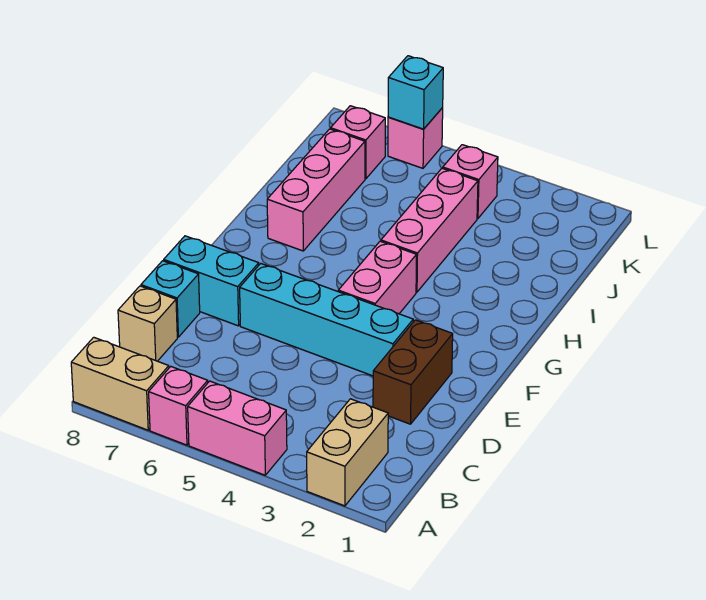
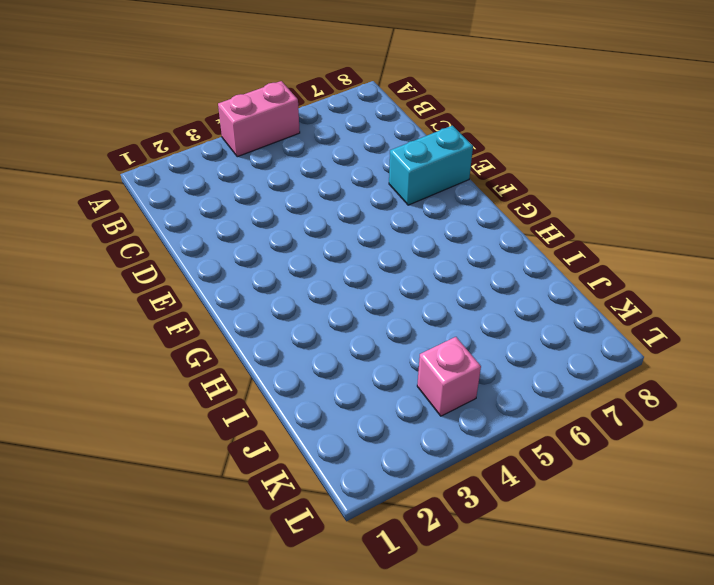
none -> tan 1x2 brick [307,399,388,506]
none -> pink 1x1 brick [149,367,208,445]
none -> tan 1x2 brick [71,337,169,430]

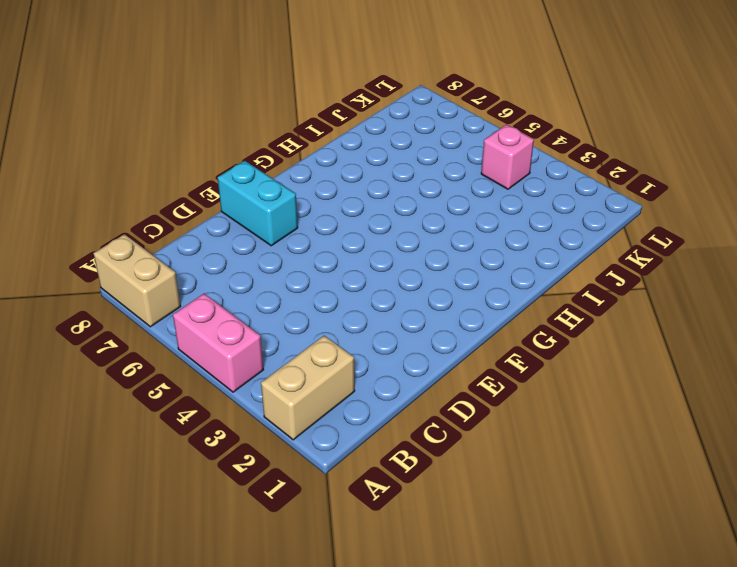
none -> pink 1x1 brick [149,367,208,445]
none -> tan 1x1 brick [118,286,177,361]
none -> brown 1x2 brick [373,320,453,424]

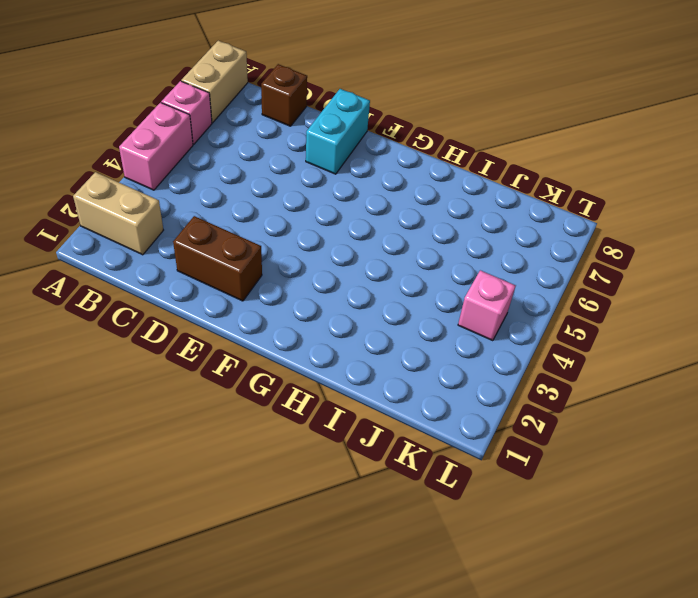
brown 1x1 brick [261,64,307,126] -> tan 1x1 brick [118,286,177,361]
none -> cyan 1x1 brick [141,261,200,337]
none -> cyan 1x4 brick [240,264,413,376]
none -> pink 1x2 brick [338,241,417,314]

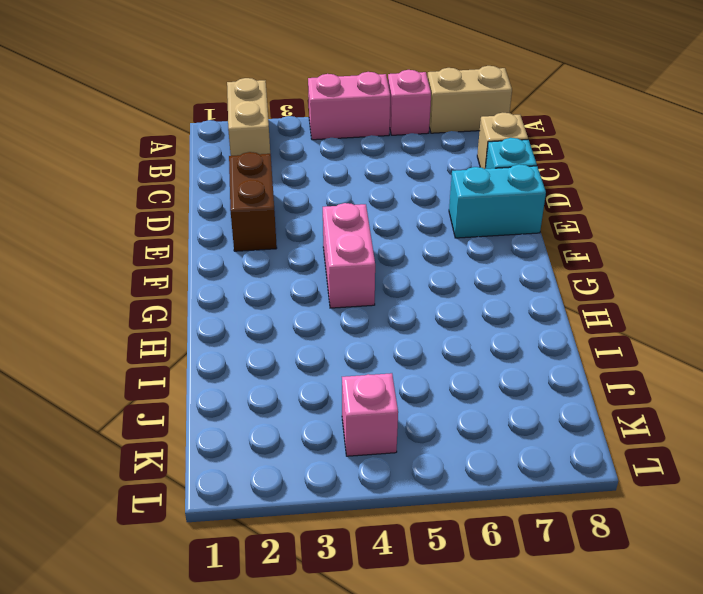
none -> cyan 1x4 brick [240,264,413,376]
none -> pink 1x3 brick [381,168,478,292]
none -> pink 1x3 brick [267,129,365,251]

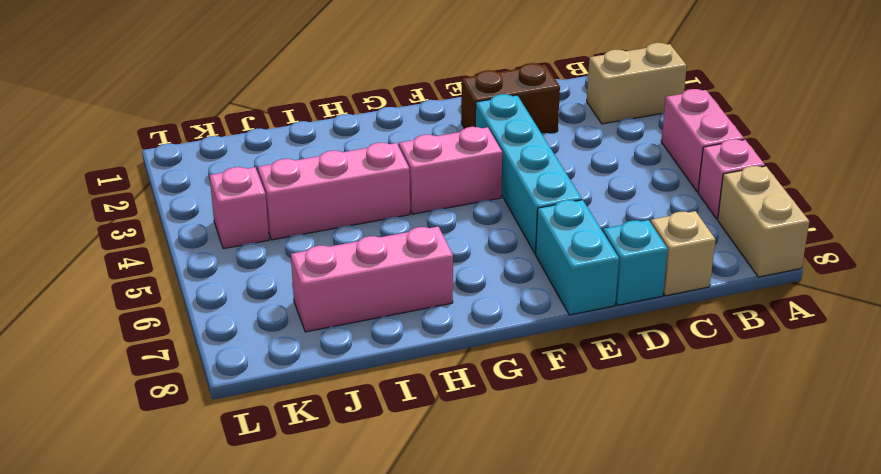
none -> pink 1x1 brick [331,106,385,179]
none -> pink 1x1 brick [388,108,443,168]
none -> cyan 1x1 brick [388,56,443,129]

